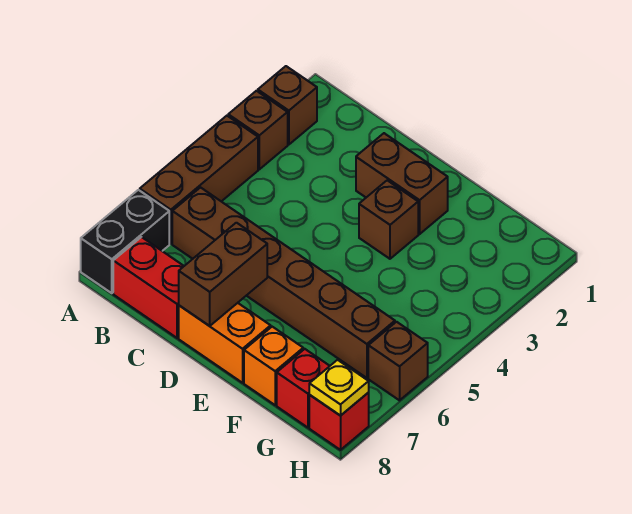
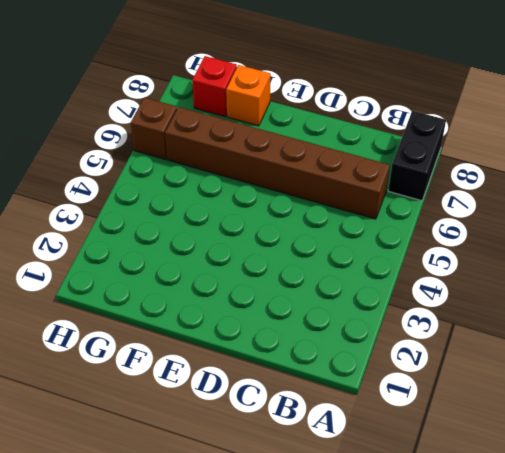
none -> brown 1x1 brick [258,66,317,145]
none -> brown 1x1 brick [228,91,288,169]
none -> brown 1x3 brick [140,116,258,244]

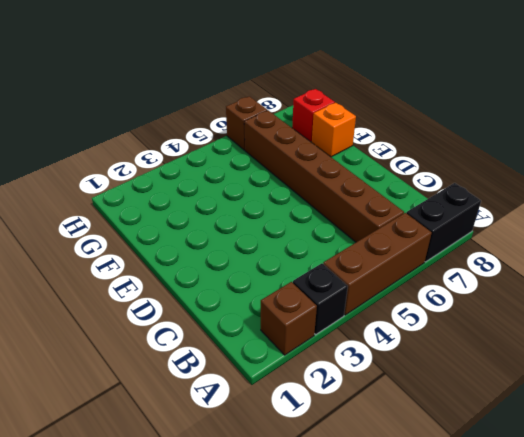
black 1x1 brick [293,263,348,334] -> brown 1x1 brick [228,91,288,169]
none -> red 1x2 brick [113,237,184,338]
none -> brown 1x2 brick [356,133,448,234]
none -> orange 1x2 brick [179,303,271,383]

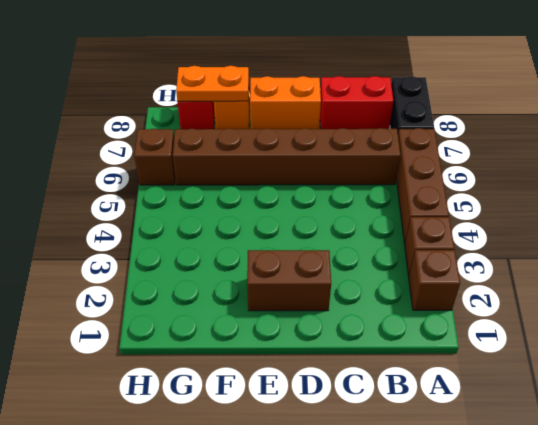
orange 1x2 plate [176,66,249,101] -> none
none -> brown 1x1 brick [359,180,418,259]
none -> red 1x1 brick [309,393,369,450]
none -> brown 1x2 brick [179,223,267,326]

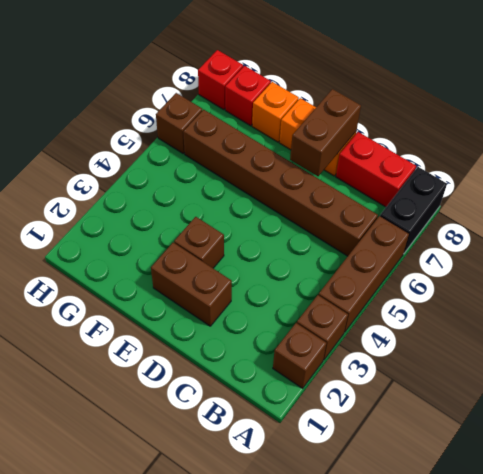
none -> yellow 1x1 plate [309,360,369,416]

